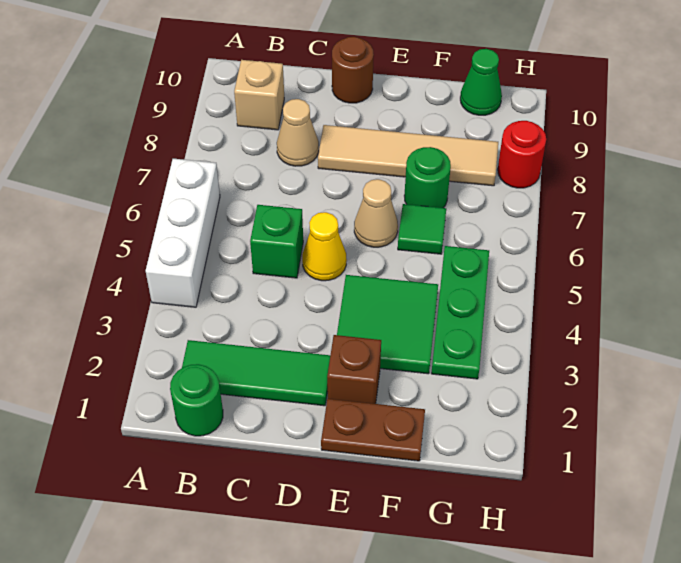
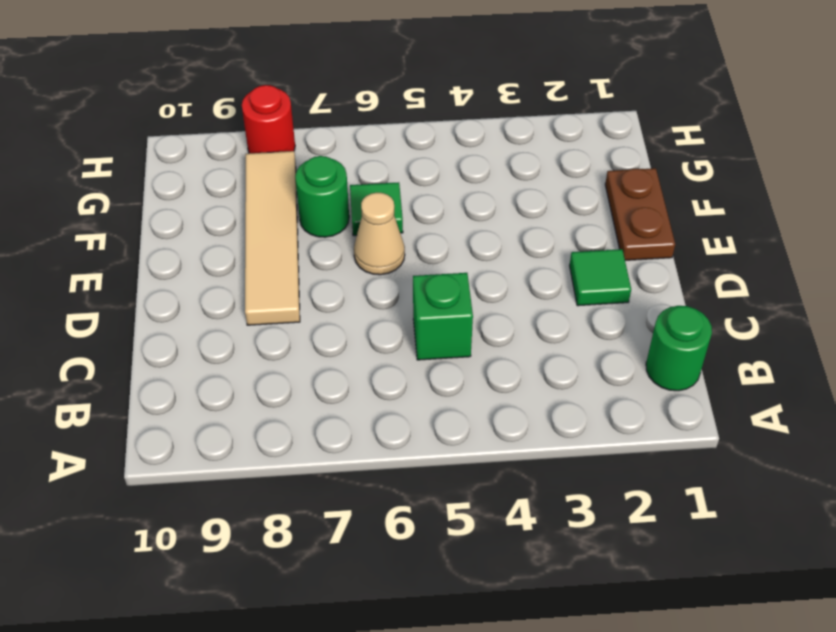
green 1x1 tile [570,249,631,306] -> green 1x3 tile [182,340,330,406]
none -> white 1x3 brick [146,159,220,307]
none -> tan 1x1 brick [234,60,284,130]
none -> tan 1x1 cone [277,99,319,166]

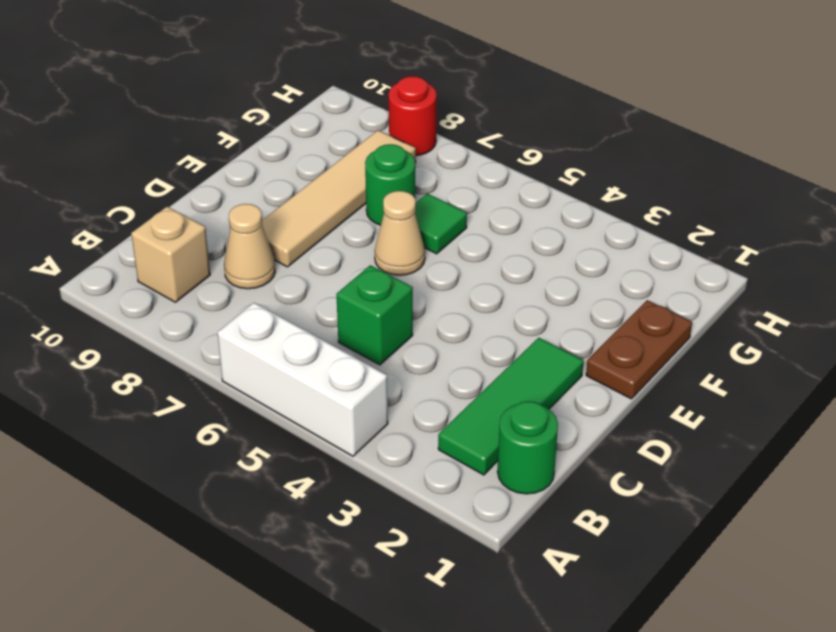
none -> yellow 1x1 cone [302,212,347,281]
none -> brown 1x1 round brick [332,37,374,103]
none -> brown 1x1 brick [327,335,381,404]

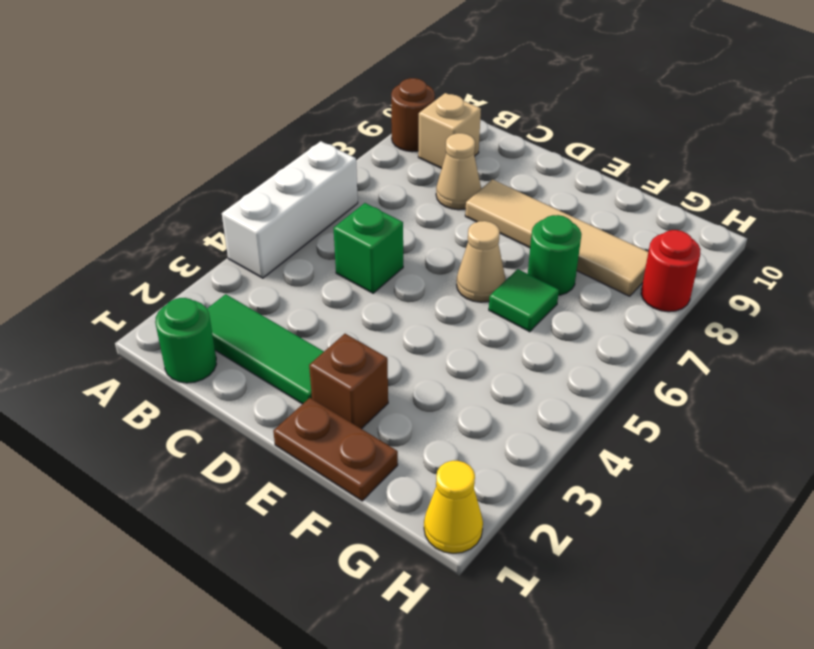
brown 1x1 round brick [391,78,435,152] -> brown 1x1 round brick moved to [332,37,374,103]
yellow 1x1 cone [424,461,483,553] -> yellow 1x1 cone moved to [302,212,347,281]
none -> green 2x2 tile [337,275,438,374]
none -> green 1x3 plate [431,246,489,379]
none -> green 1x1 cone [460,49,502,115]

